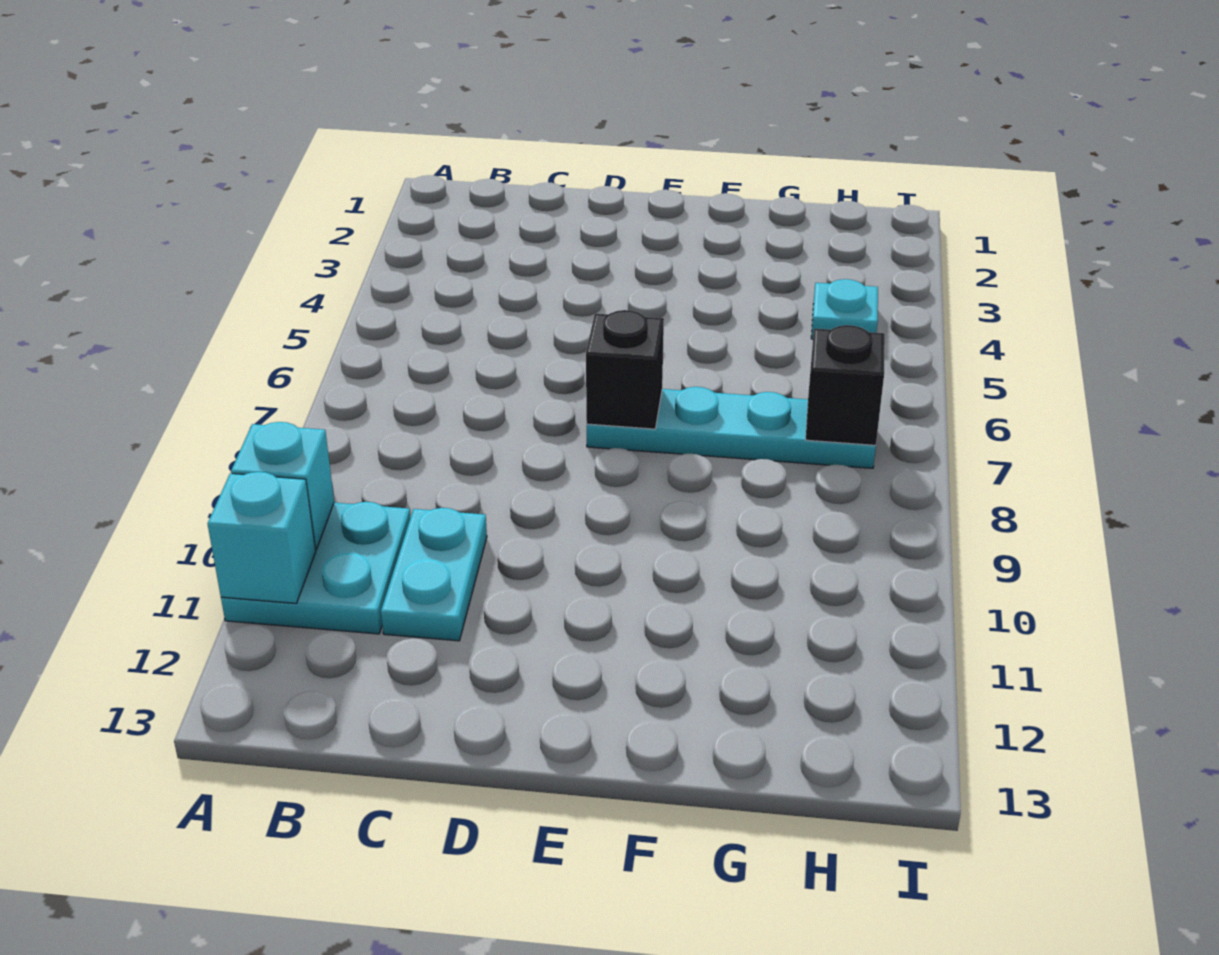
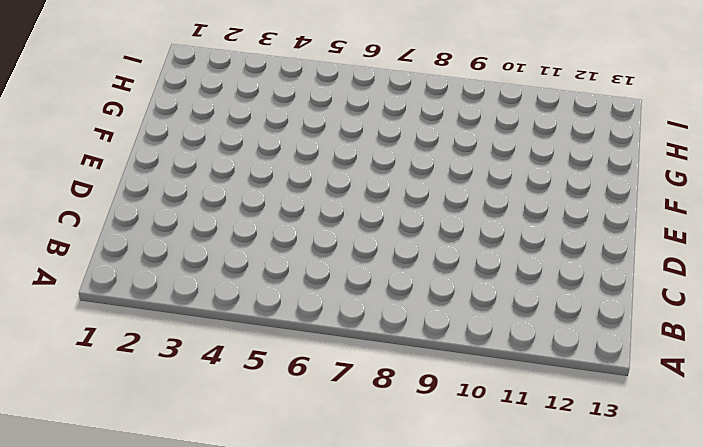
none -> cyan 2x2 plate [221,502,411,634]
none -> cyan 1x2 plate [381,508,487,641]

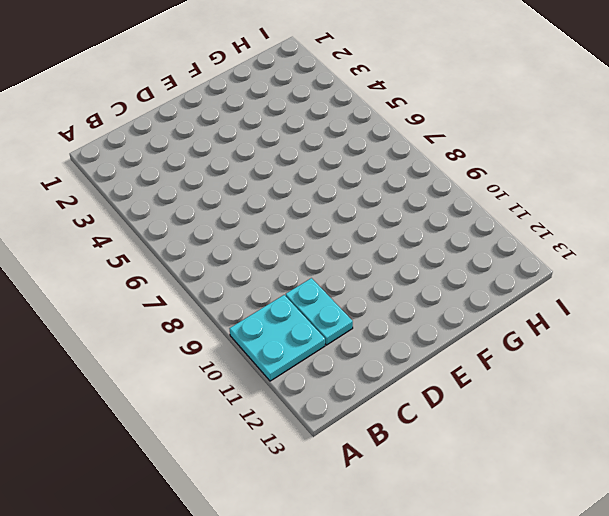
none -> cyan 1x4 plate [587,387,876,468]
none -> cyan 1x1 plate [811,279,878,339]

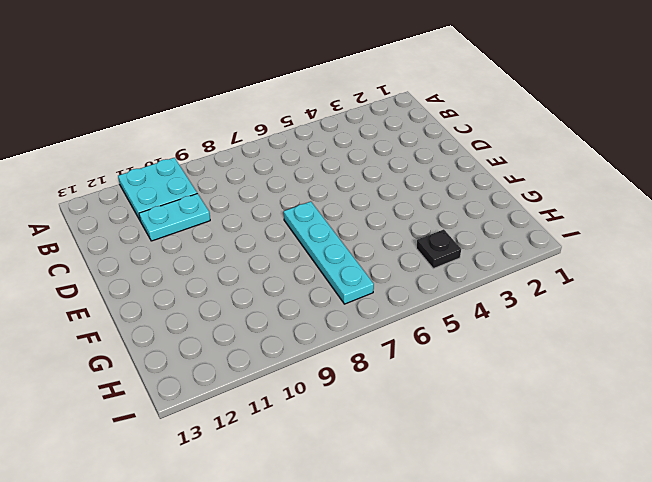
black 1x1 plate [416,229,461,269] -> cyan 1x1 plate [811,279,878,339]
none -> cyan 1x1 brick [231,422,334,550]
none -> cyan 1x1 brick [208,472,316,603]

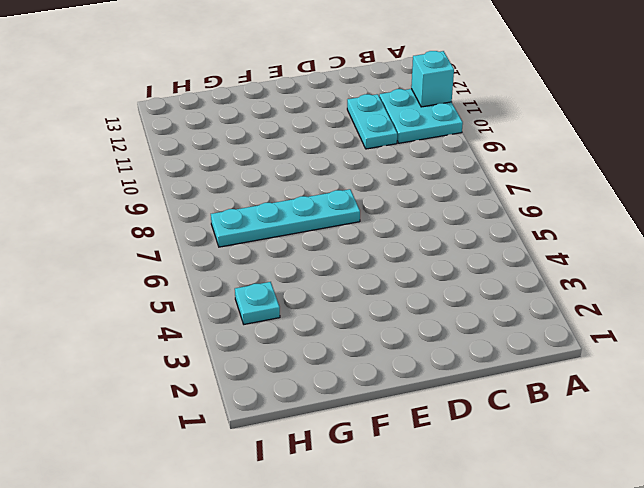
none -> cyan 1x1 brick [231,422,334,550]
none -> black 1x1 brick [586,310,664,429]

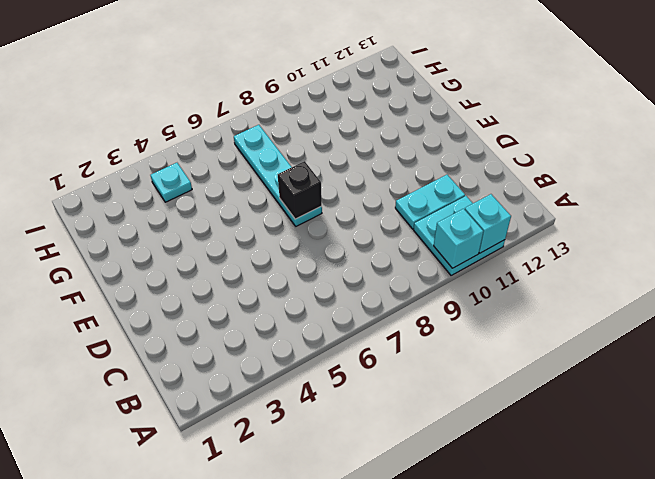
none -> black 1x1 brick [806,325,885,445]

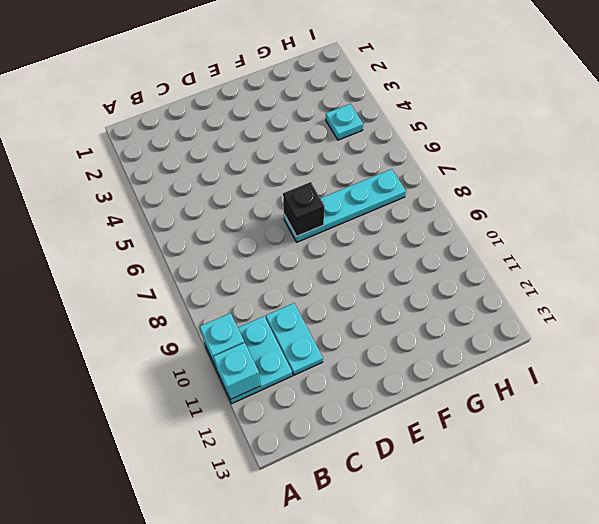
none -> black 1x1 brick [806,325,885,445]

